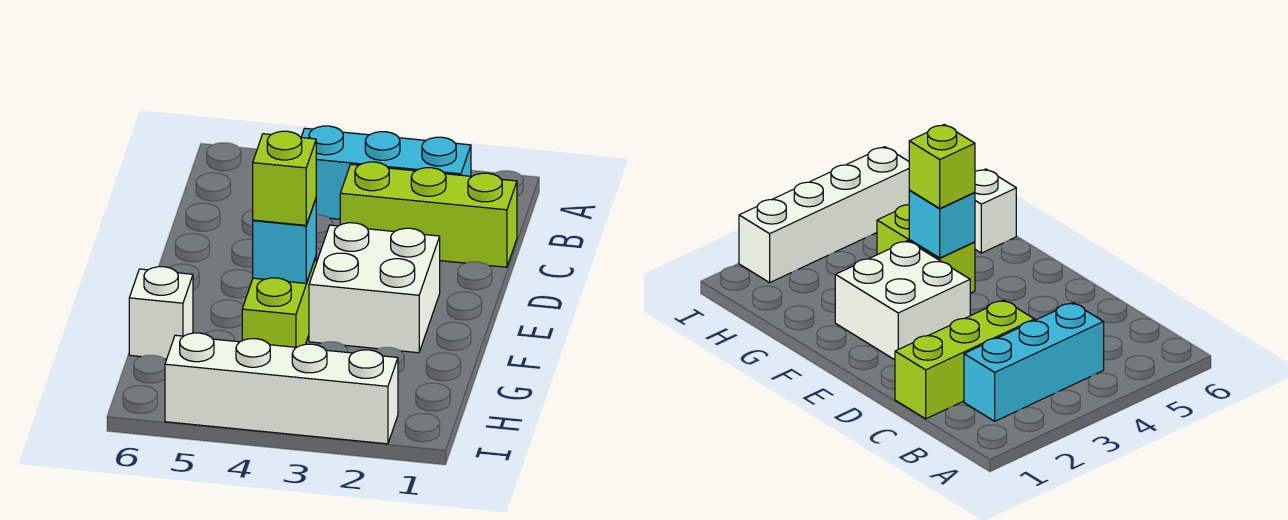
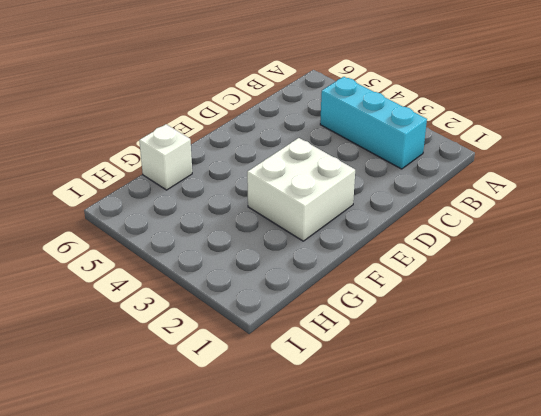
none -> lime 1x3 brick [340,162,517,267]
none -> lime 1x2 brick [242,257,316,347]

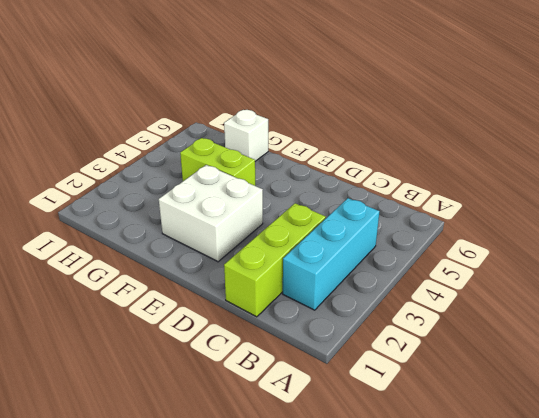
none -> white 1x4 brick [165,333,398,444]
none -> cyan 1x1 brick [253,199,316,283]

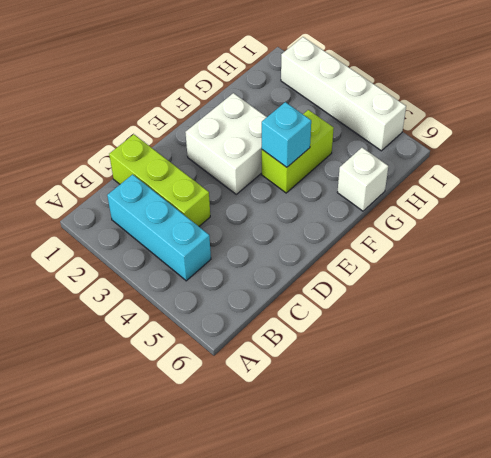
none -> lime 1x1 brick [253,131,316,225]

